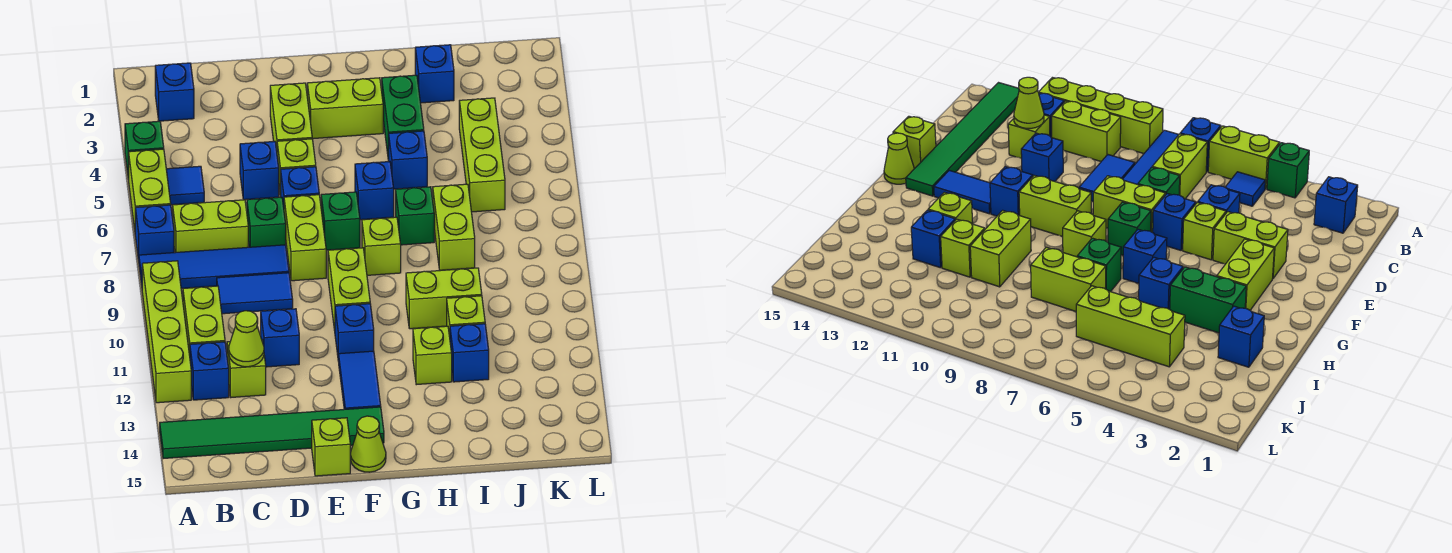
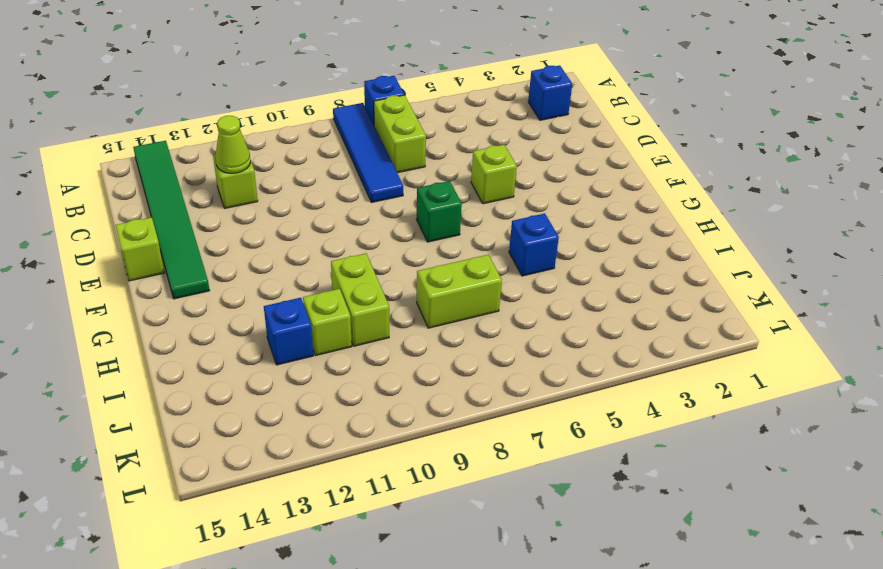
none -> green 1x1 brick [125,121,164,179]
none -> lime 1x2 brick [129,149,171,229]
none -> lime 1x4 brick [142,261,191,403]
none -> blue 1x1 tile [166,166,204,205]

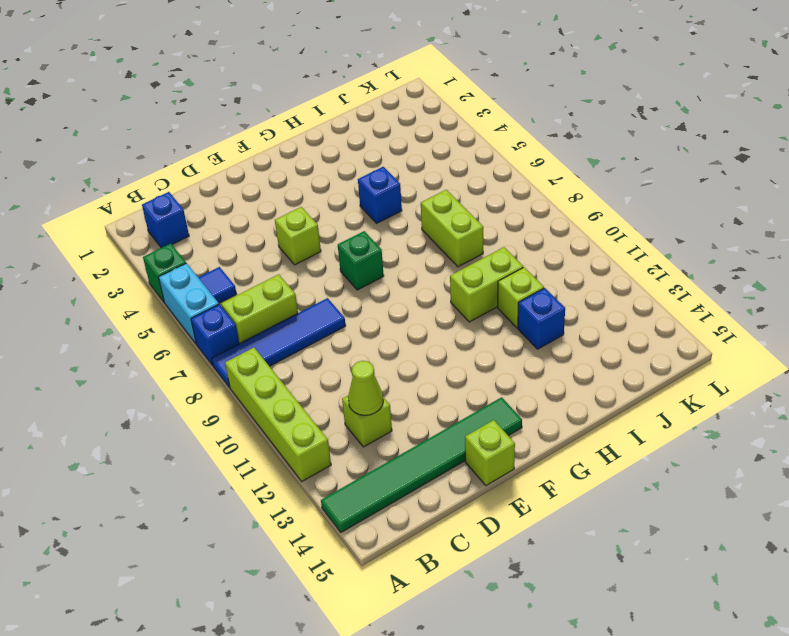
cyan 1x2 brick [159,263,219,343] -> lime 1x2 brick [129,149,171,229]
none -> lime 1x2 brick [183,286,225,355]
none -> blue 1x1 brick [190,342,229,400]
none -> blue 1x2 tile [217,273,293,314]
none -> blue 1x1 brick [240,141,279,200]

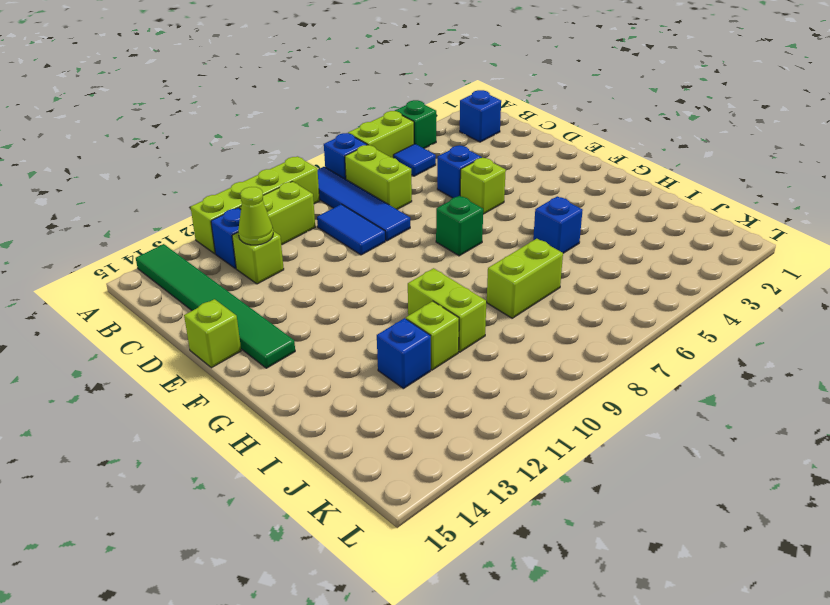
none -> green 1x1 brick [247,197,286,247]
none -> blue 1x1 brick [261,309,299,367]
none -> lime 1x2 brick [270,83,312,150]
none -> blue 1x1 brick [281,167,319,207]

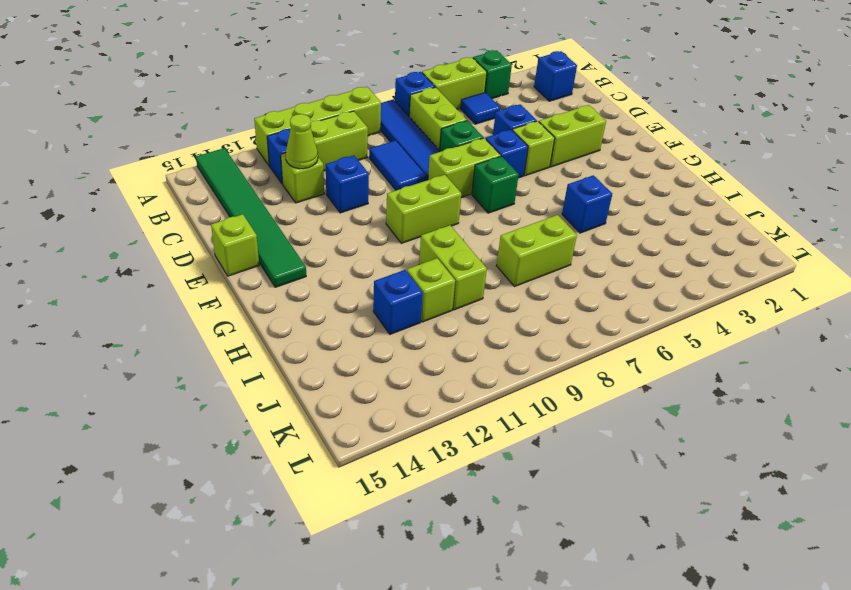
none -> lime 1x2 brick [307,78,383,139]
none -> blue 1x1 brick [335,304,374,362]
none -> blue 1x2 tile [339,351,381,409]
none -> lime 1x1 cone [351,416,386,472]

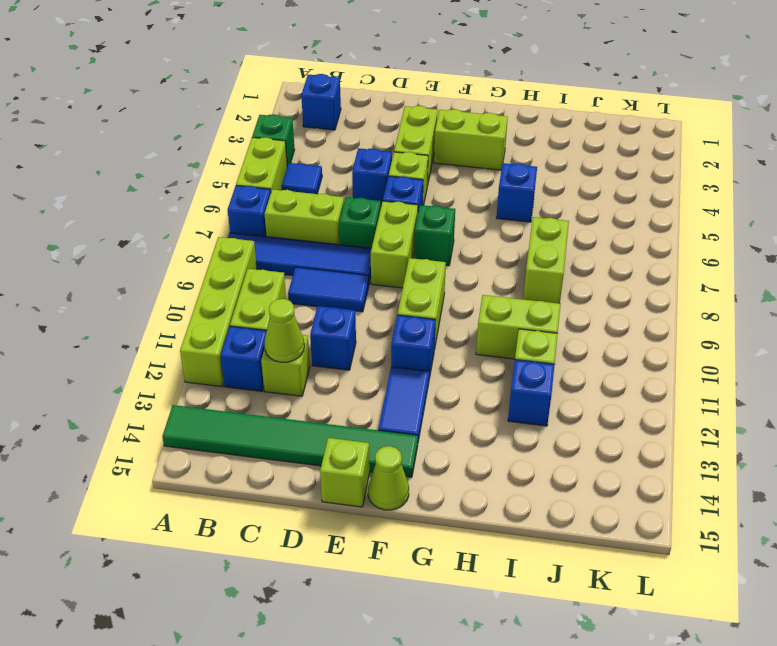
none -> blue 1x1 brick [355,162,394,220]
none -> lime 1x1 brick [362,217,401,275]
none -> green 1x2 brick [382,75,424,161]
none -> green 1x1 brick [396,187,434,245]

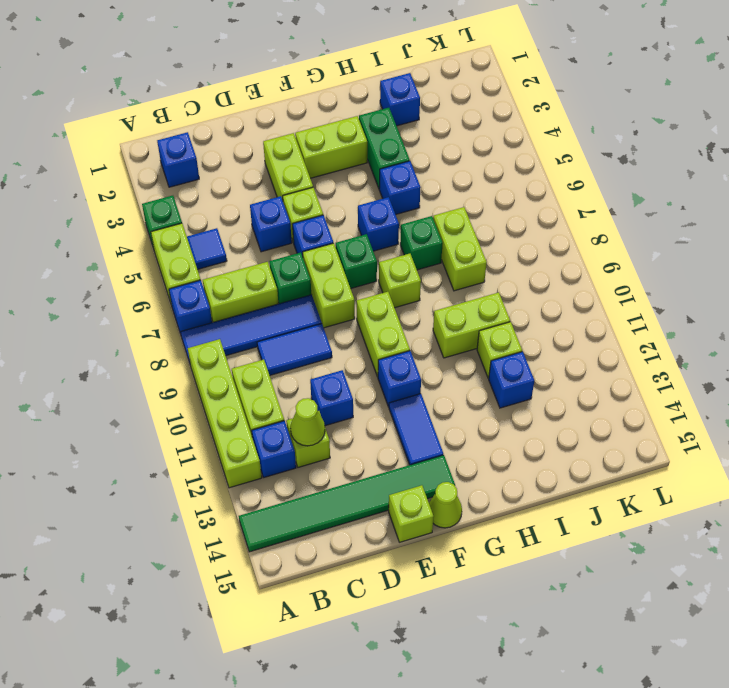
none -> lime 1x1 brick [413,326,452,385]
none -> lime 1x3 brick [459,98,505,212]

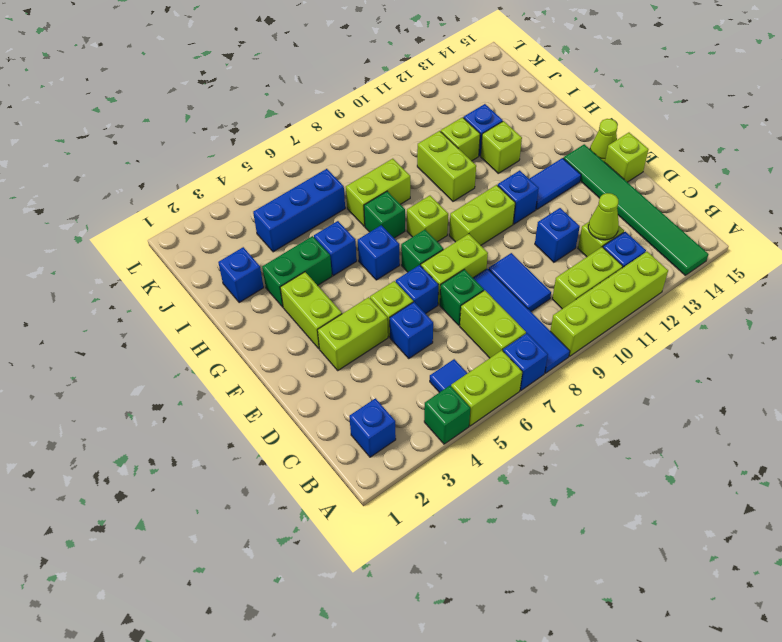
blue 1x3 brick [253,169,345,252] -> lime 1x3 brick [459,98,505,212]

